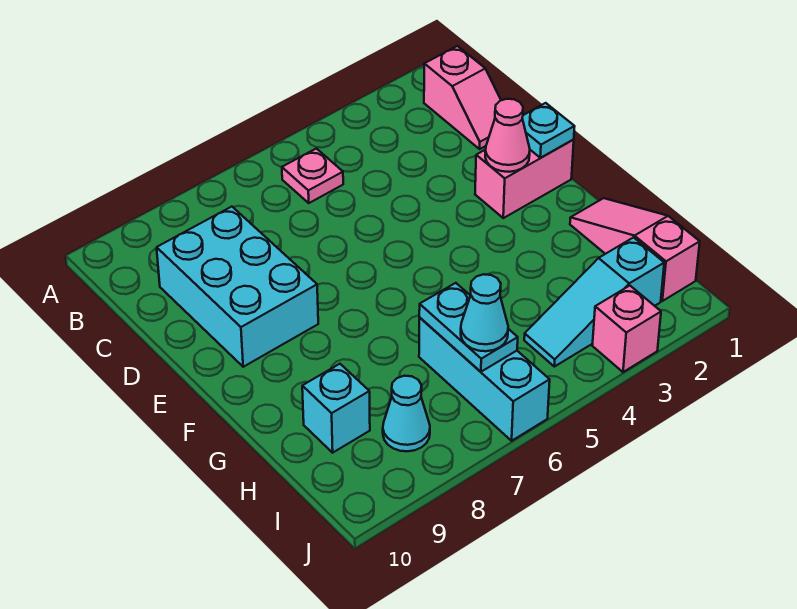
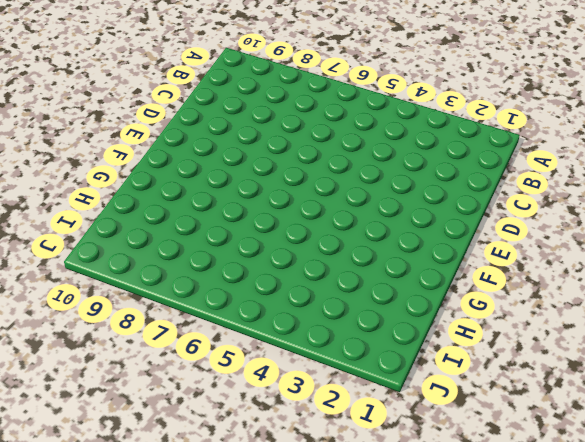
none -> pink 1x2 slope [424,46,501,149]
none -> pink 1x1 plate [282,148,343,203]
none -> cyan 2x3 brick [157,207,318,367]

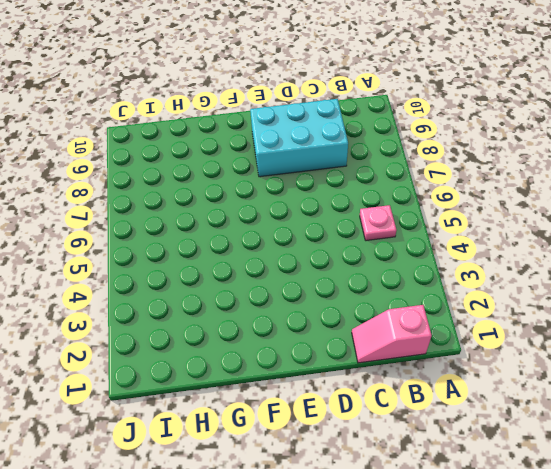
none -> pink 1x2 brick [475,140,574,218]
none -> pink 1x3 slope [570,198,700,301]
none -> cyan 1x3 brick [419,318,550,441]

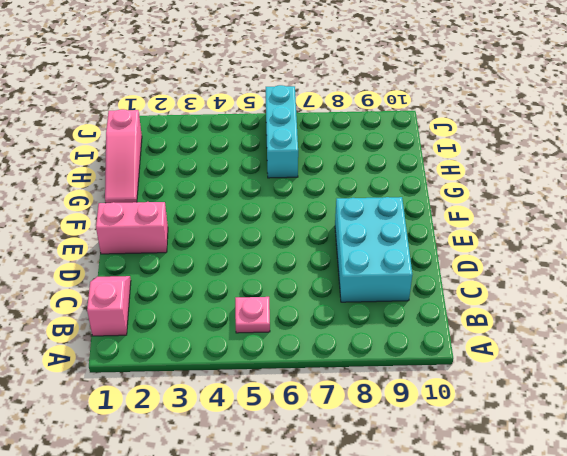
none -> cyan 1x1 brick [302,364,370,453]
none -> cyan 1x3 slope [524,237,664,367]
none -> cyan 1x1 cone [383,376,430,451]

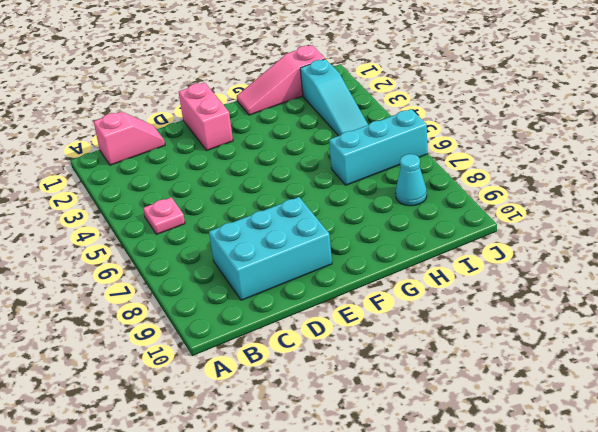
none -> cyan 1x1 brick [302,364,370,453]
none -> pink 1x1 brick [592,286,661,372]
none -> cyan 1x1 plate [522,103,575,158]

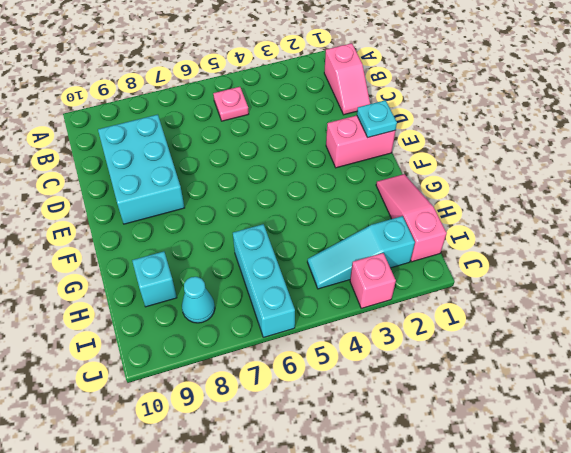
none -> pink 1x1 cone [485,99,530,172]
none -> cyan 1x2 plate [419,283,518,372]
none -> cyan 1x1 cone [461,274,508,351]

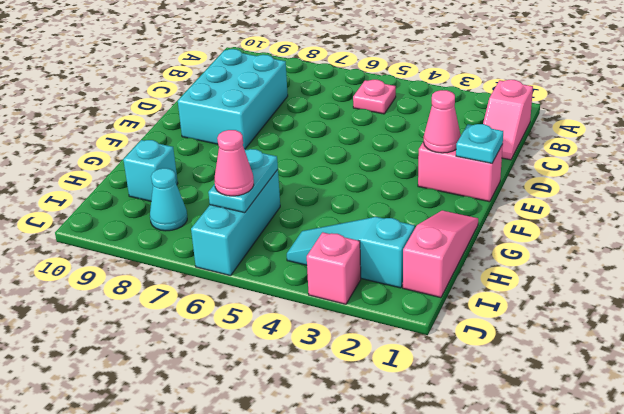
pink 1x1 cone [214,130,254,196] -> cyan 1x1 cone [461,274,508,351]

